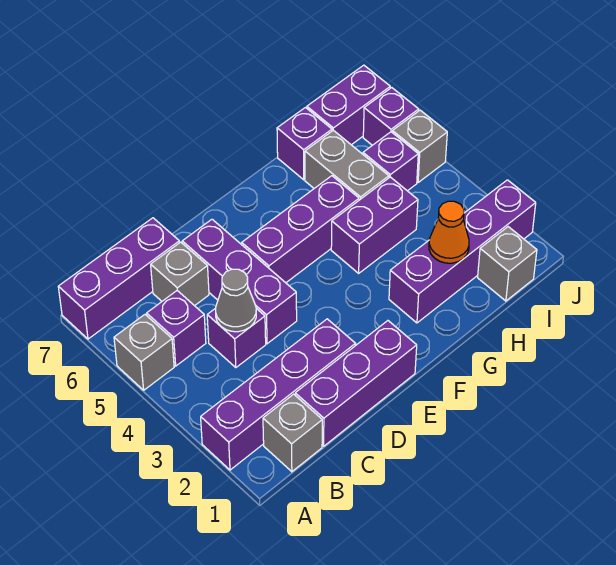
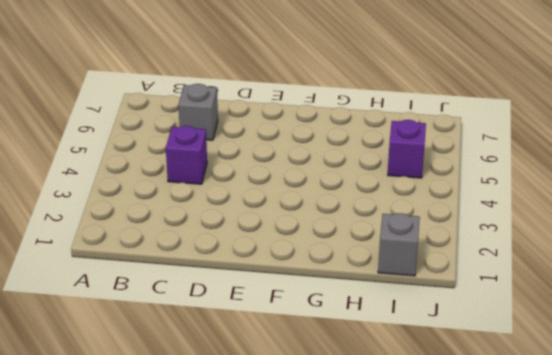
none -> purple 1x4 brick [201,319,355,470]
none -> grey 1x1 brick [114,315,174,390]
none -> purple 1x3 brick [58,218,180,339]

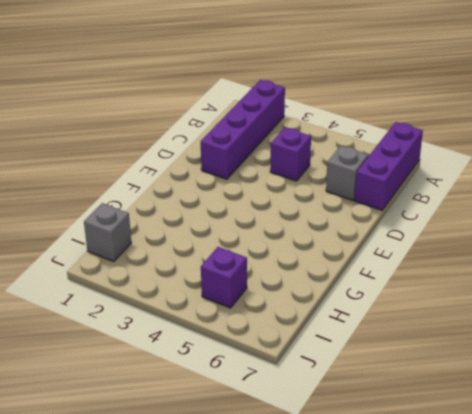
none -> grey 1x1 brick [114,315,174,390]
none -> grey 1x1 brick [263,394,322,472]
none -> purple 1x1 brick [147,291,206,366]

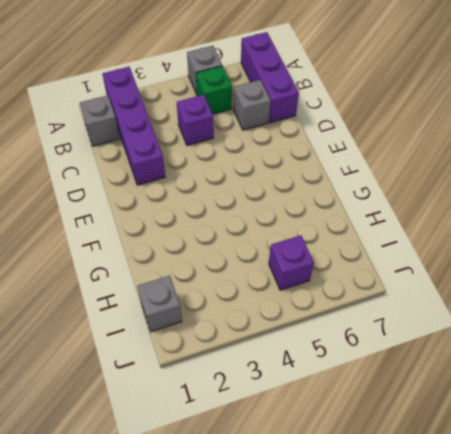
green 1x1 brick [196,66,232,114] -> purple 1x1 brick [147,291,206,366]
none -> purple 1x3 brick [295,321,417,446]
none -> purple 1x3 brick [182,219,297,344]
none -> purple 1x3 brick [242,176,359,283]

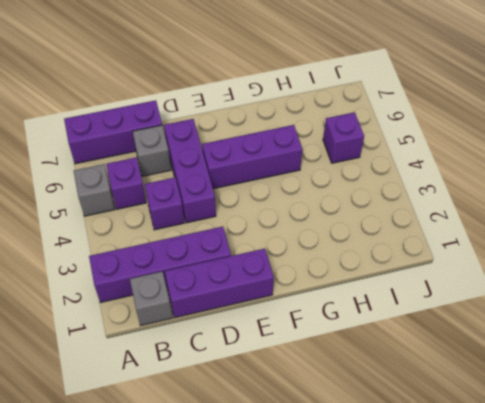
none -> purple 1x4 brick [389,180,536,323]
none -> purple 1x2 brick [331,177,418,273]
none -> grey 1x2 brick [305,130,389,200]

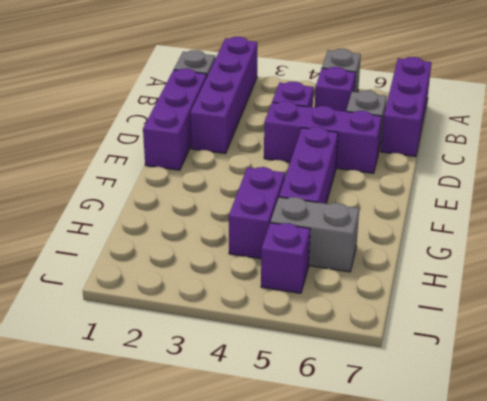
none -> purple 1x4 brick [389,180,536,323]
none -> purple 1x1 brick [277,108,332,180]
none -> grey 1x1 brick [478,227,537,301]

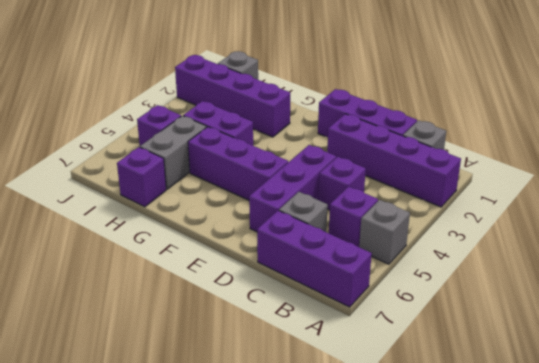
none -> purple 1x2 brick [307,65,390,145]
none -> grey 1x1 brick [392,110,447,183]
none -> purple 1x1 brick [363,88,419,145]

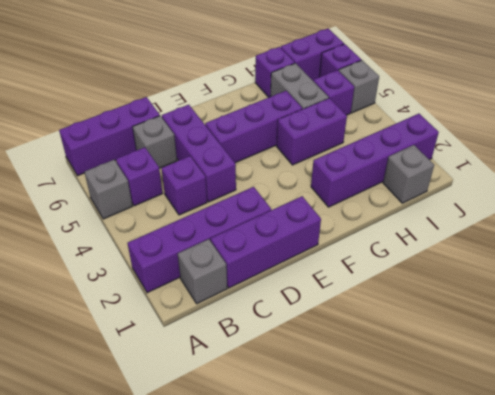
none -> grey 1x1 cone [216,269,256,332]
none -> orange 1x1 cone [429,201,469,263]

